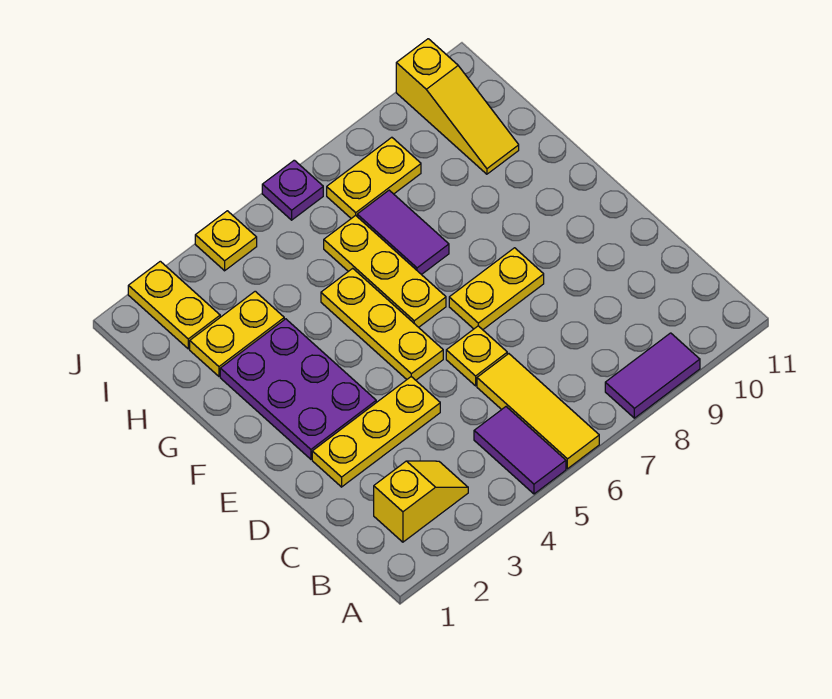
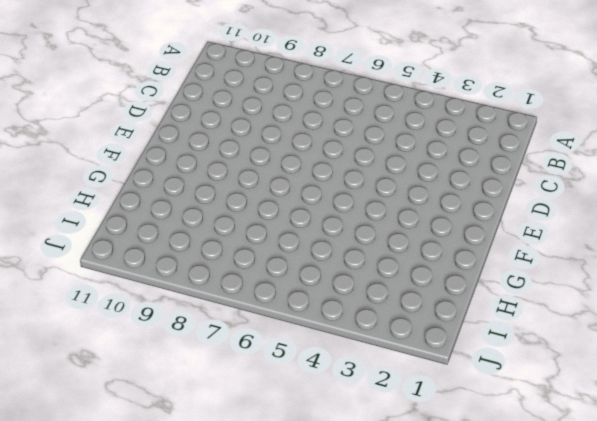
none -> purple 1x2 tile [474,407,566,494]
none -> yellow 1x3 tile [477,354,599,469]
none -> purple 1x2 tile [605,333,700,418]

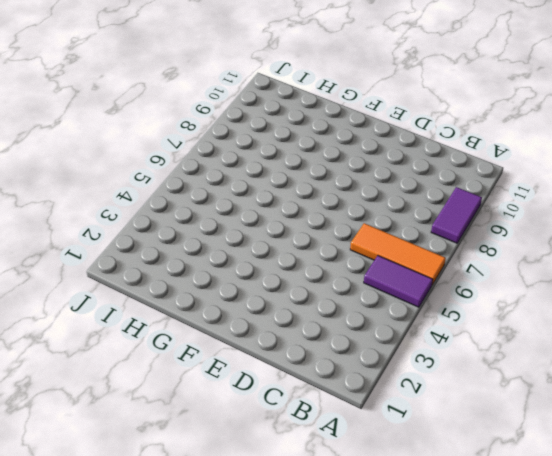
orange 1x3 tile [350,223,446,285] -> yellow 1x3 tile [477,354,599,469]
none -> yellow 1x2 slope [374,461,468,542]
none -> yellow 1x3 plate [312,377,440,487]
none -> yellow 1x1 plate [446,326,507,386]

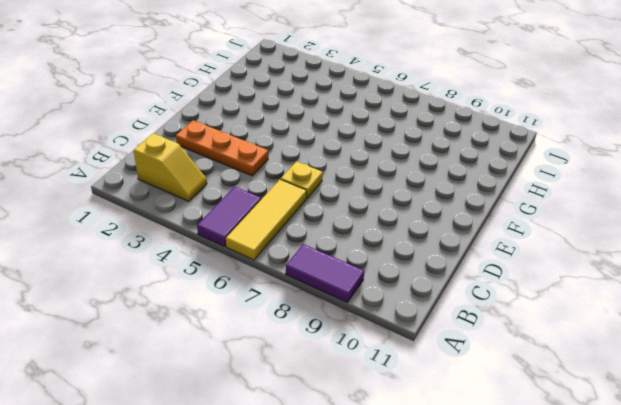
orange 1x3 plate [176,120,268,176] -> yellow 1x3 plate [312,377,440,487]
none -> purple 2x3 plate [220,319,376,459]
none -> yellow 1x3 plate [321,268,443,380]
none -> yellow 1x2 plate [449,248,544,330]

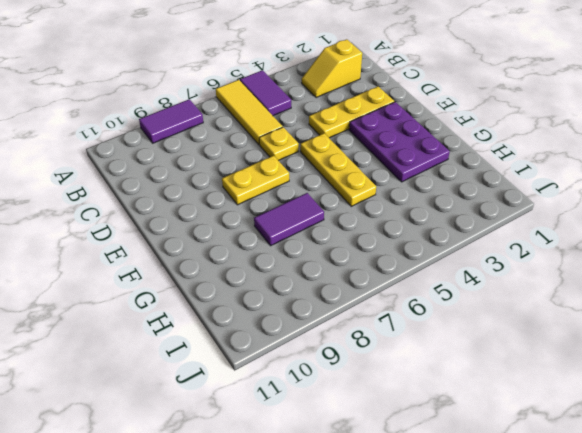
purple 1x2 tile [254,193,324,246] -> purple 1x2 tile turned to [357,190,449,275]
none -> yellow 1x3 plate [324,215,446,327]
none -> yellow 1x2 plate [190,291,284,376]
none -> yellow 1x3 slope [396,39,519,174]

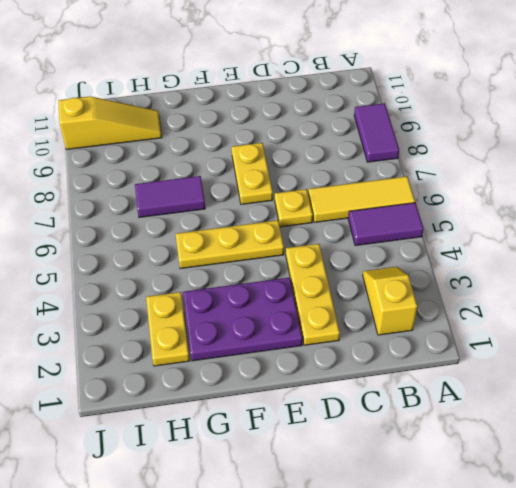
none -> yellow 1x3 plate [324,215,446,327]
none -> yellow 1x2 plate [128,261,220,349]
none -> yellow 1x2 plate [327,137,421,218]

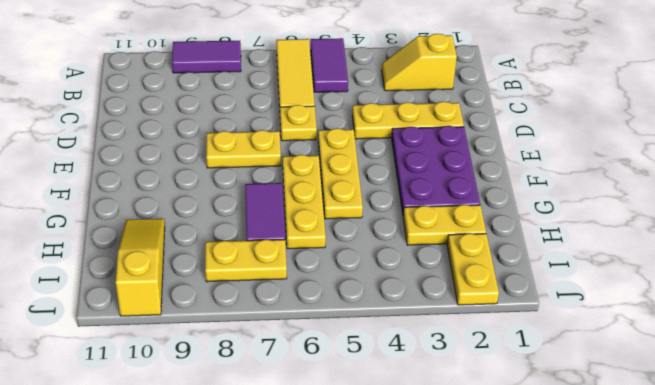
none -> yellow 1x1 plate [195,211,257,271]
none -> purple 1x1 plate [262,160,323,220]

